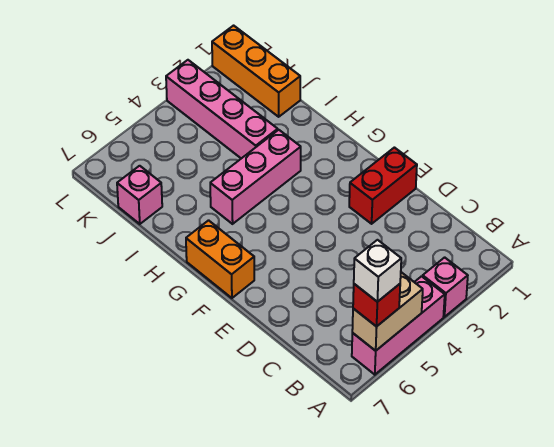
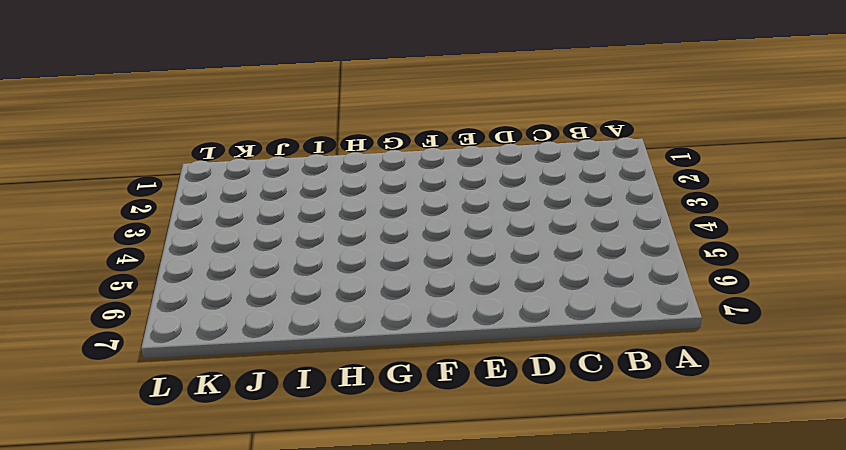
none -> pink 1x1 brick [423,257,468,317]
none -> pink 1x3 brick [352,276,445,375]

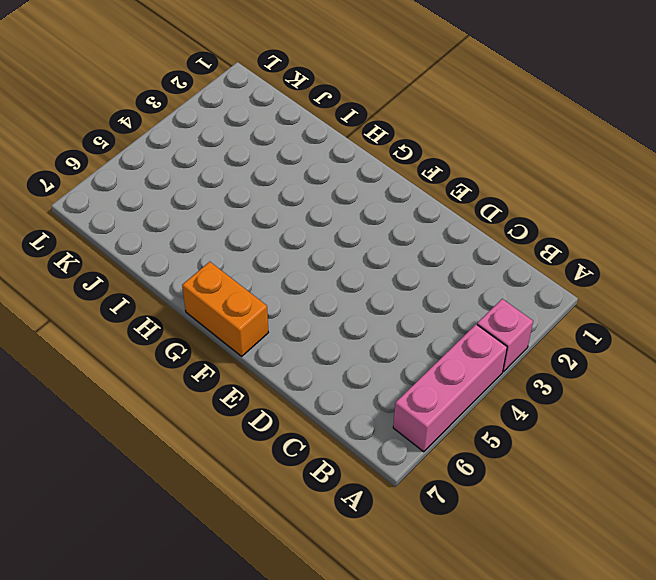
none -> red 1x2 brick [349,148,417,224]
none -> pink 1x3 brick [210,130,301,224]

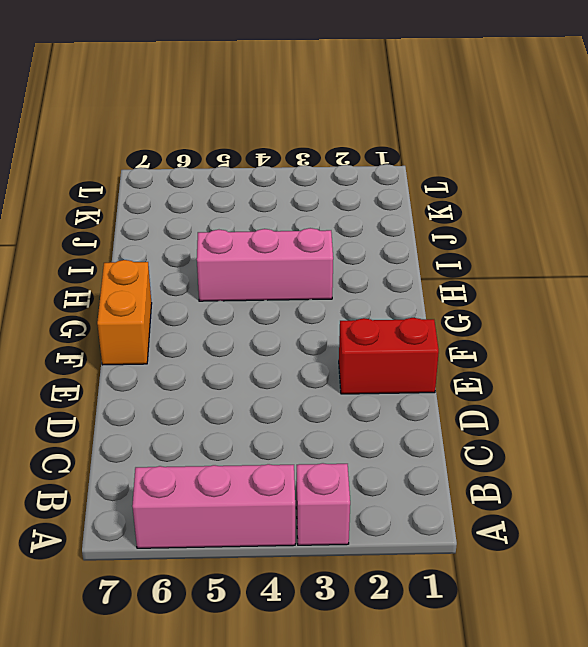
none -> pink 1x4 brick [166,60,278,158]
none -> orange 1x3 brick [212,26,300,117]

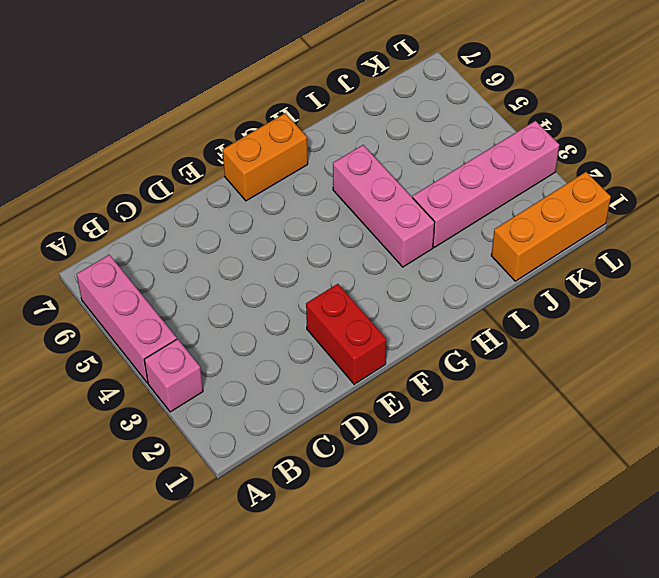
none -> pink 1x1 brick [117,166,162,224]
none -> tan 1x2 brick [352,272,423,351]

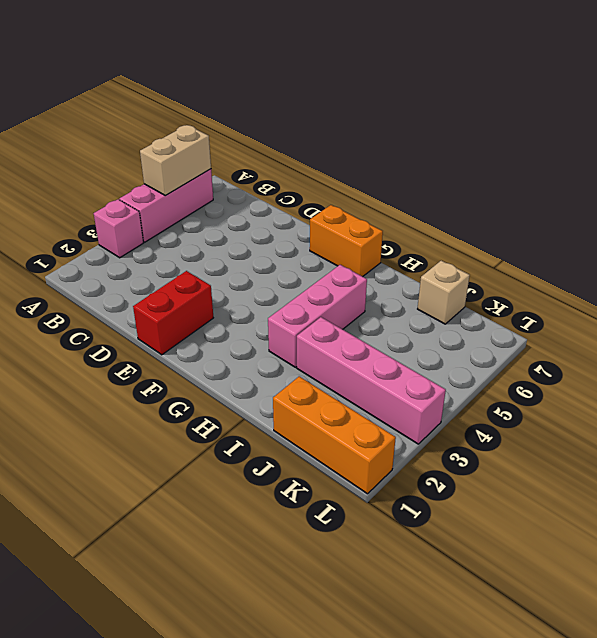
tan 1x1 brick [418,261,470,324] -> pink 1x1 brick [117,166,162,224]
none -> red 1x1 brick [353,284,400,327]
none -> white 1x1 brick [354,240,401,302]

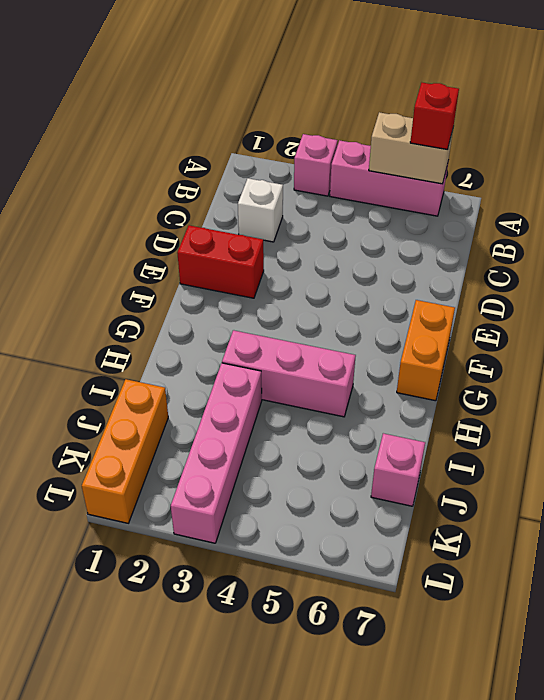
white 1x1 brick [238,178,283,242] -> white 1x1 brick moved to [354,240,401,302]

